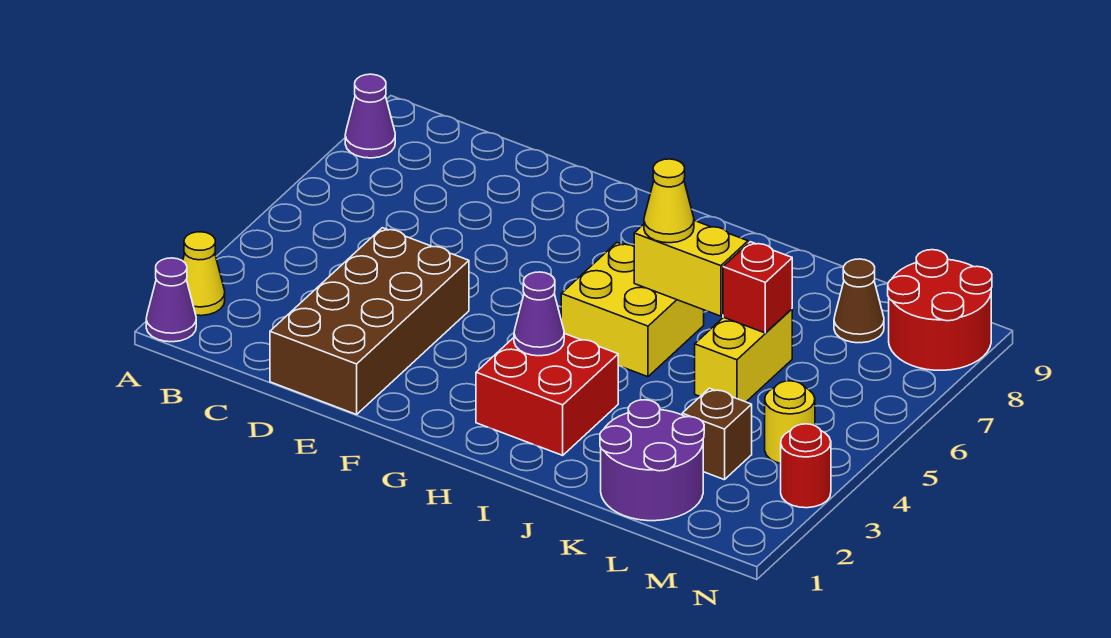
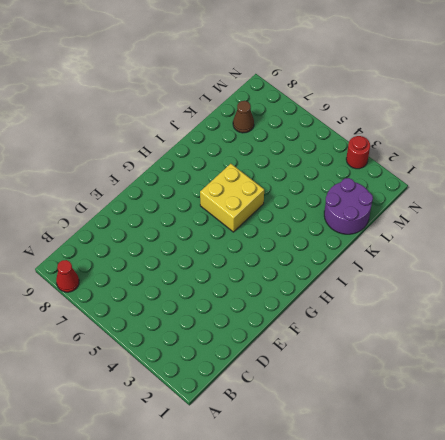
red 1x1 cone [56,260,79,292] -> purple 1x1 cone [345,74,395,158]
none -> purple 1x1 cone [146,258,196,342]
none -> yellow 1x1 cone [183,232,225,316]
none -> brown 2x4 brick [270,228,469,414]

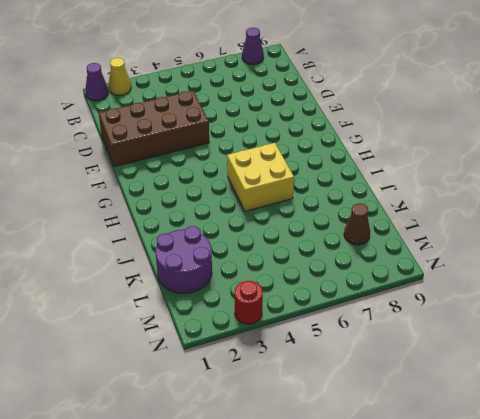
none -> red 2x2 brick [476,333,618,455]
none -> yellow 1x2 brick [695,309,792,402]
none -> brown 1x1 brick [682,388,752,480]

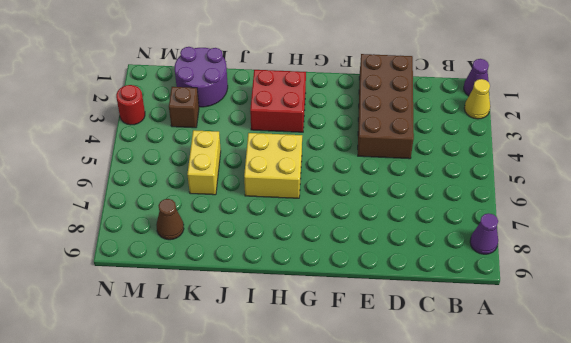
none -> yellow 1x1 round brick [765,381,815,463]
none -> red 2x2 round brick [888,250,992,370]
none -> purple 1x1 cone [514,272,564,356]

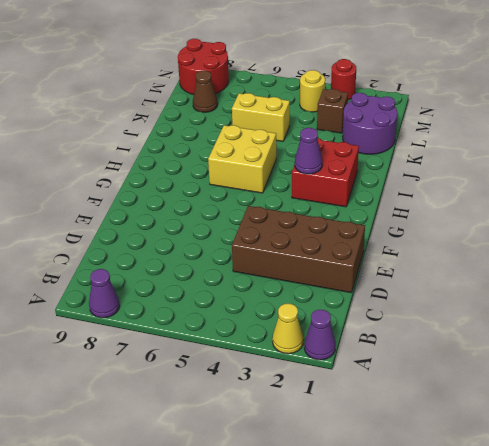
none -> yellow 1x2 brick [634,221,748,316]
none -> red 1x1 brick [723,242,792,333]
none -> yellow 1x1 cone [644,159,694,243]

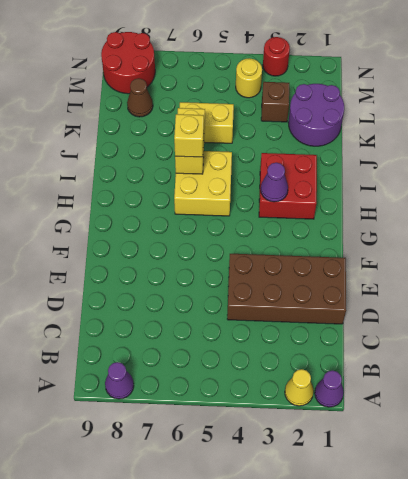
yellow 1x1 brick [174,114,204,157] -> yellow 1x1 cone [644,159,694,243]
none -> red 1x1 brick [723,242,792,333]

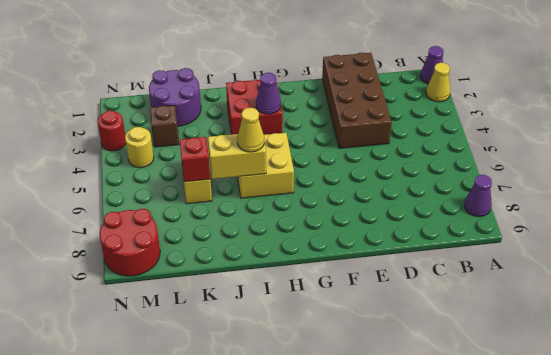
none -> brown 1x1 cone [834,259,884,343]

